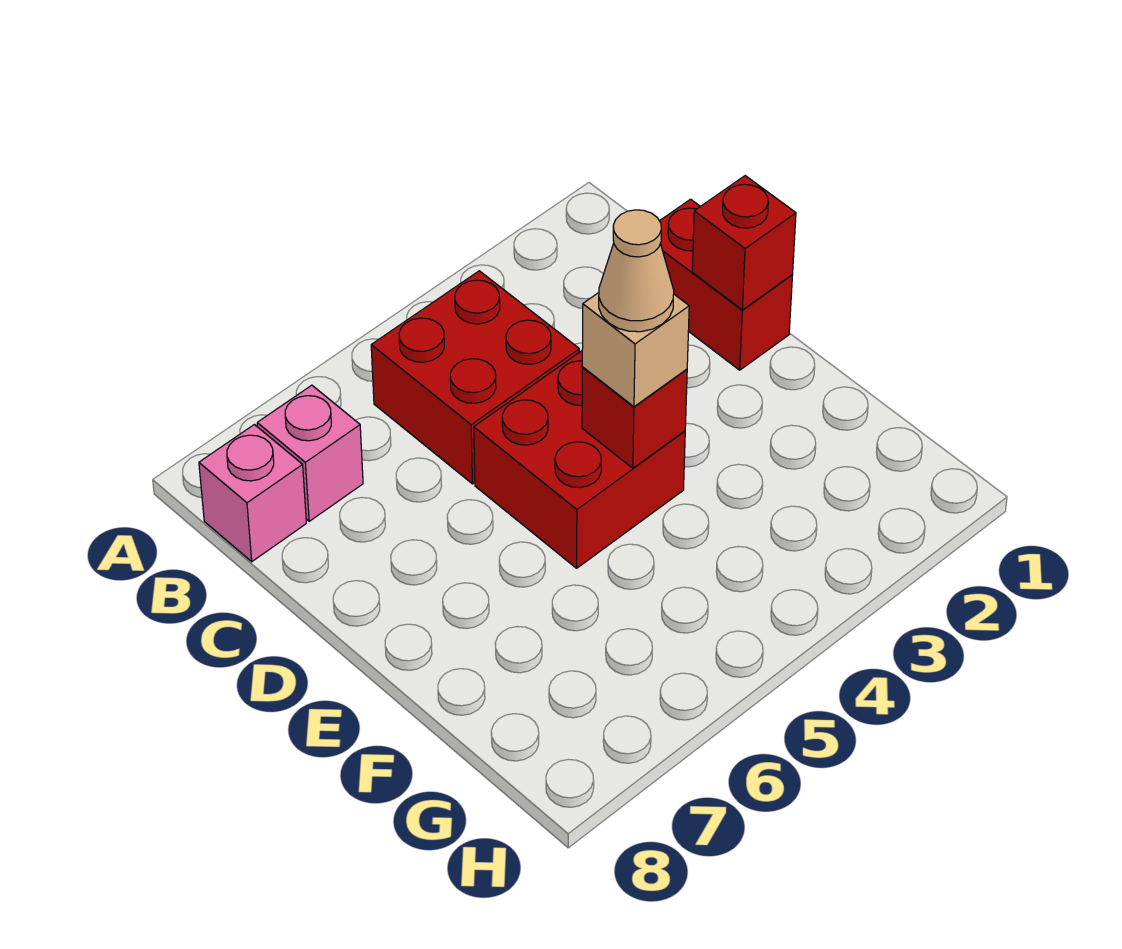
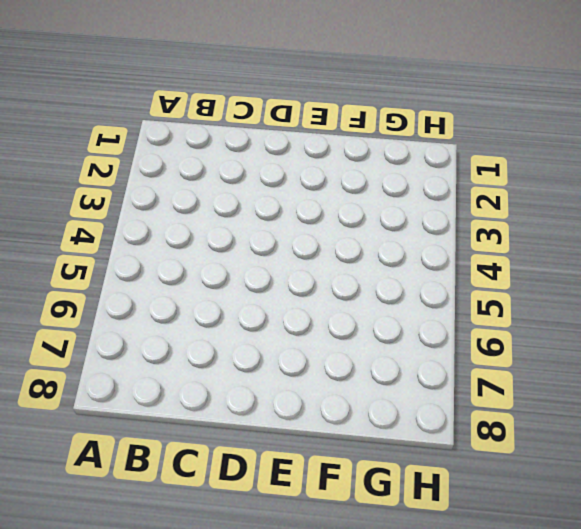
none -> red 2x2 brick [371,271,579,484]
none -> pink 1x1 brick [257,385,363,521]

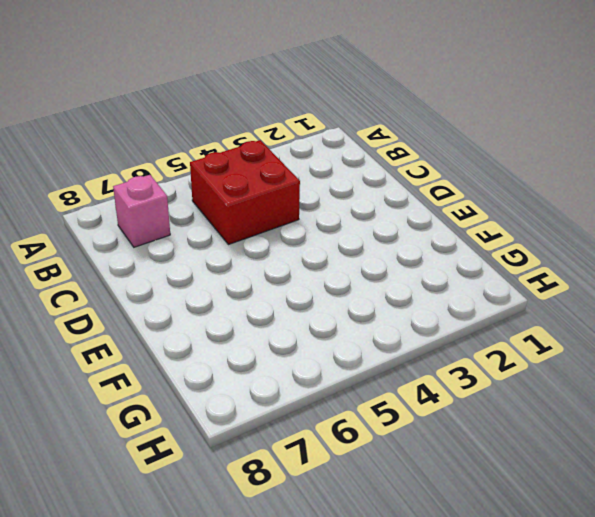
none -> pink 1x1 brick [199,425,306,562]
none -> red 1x2 brick [660,199,793,370]

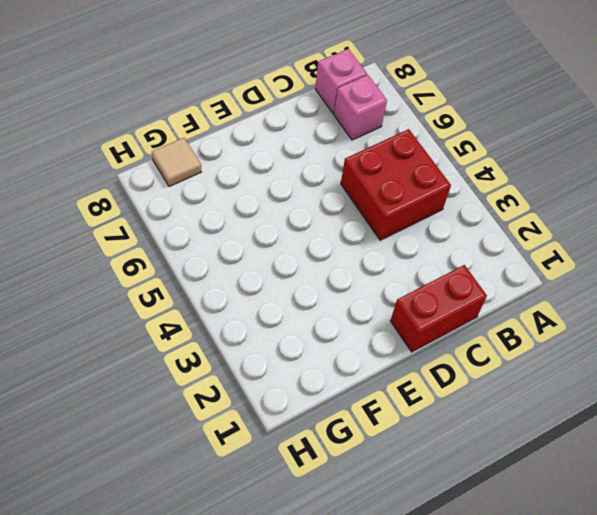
tan 1x1 tile [152,138,201,187] -> none
none -> red 2x2 brick [474,351,685,568]
none -> red 1x1 brick [692,176,796,310]

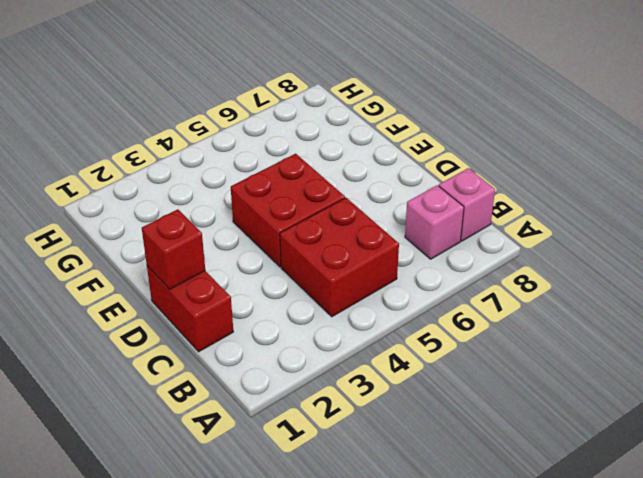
none -> red 1x1 brick [582,368,687,468]
none -> tan 1x1 brick [582,293,689,407]

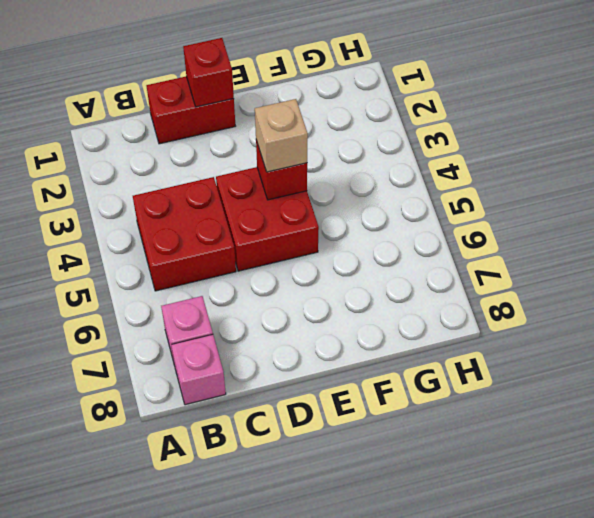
none -> tan 1x1 cone [599,210,674,332]

